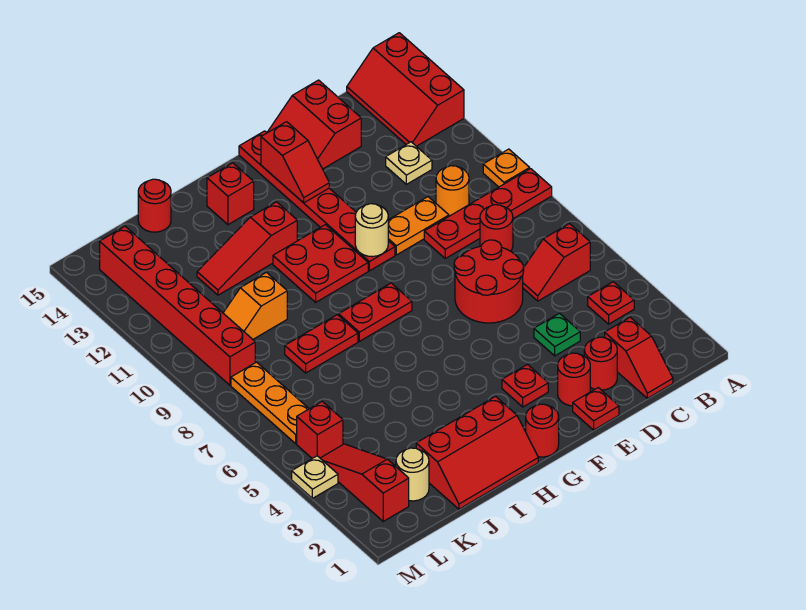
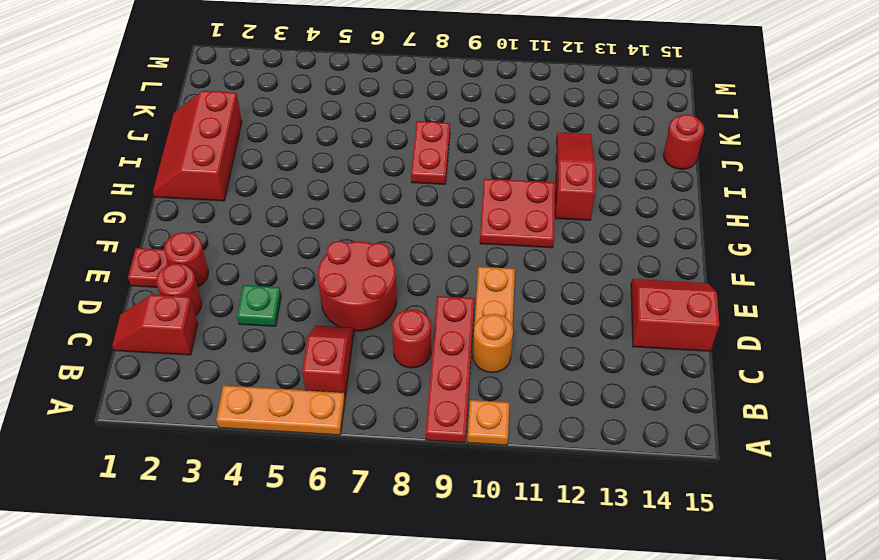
orange 1x3 plate [216,386,345,435] -> orange 1x3 plate moved to [231,362,309,443]
none -> red 2x3 slope [347,33,464,146]
none -> red 1x1 plate [588,282,634,324]
none -> tan 1x1 plate [386,142,432,184]
none -> red 1x1 plate [502,365,548,407]

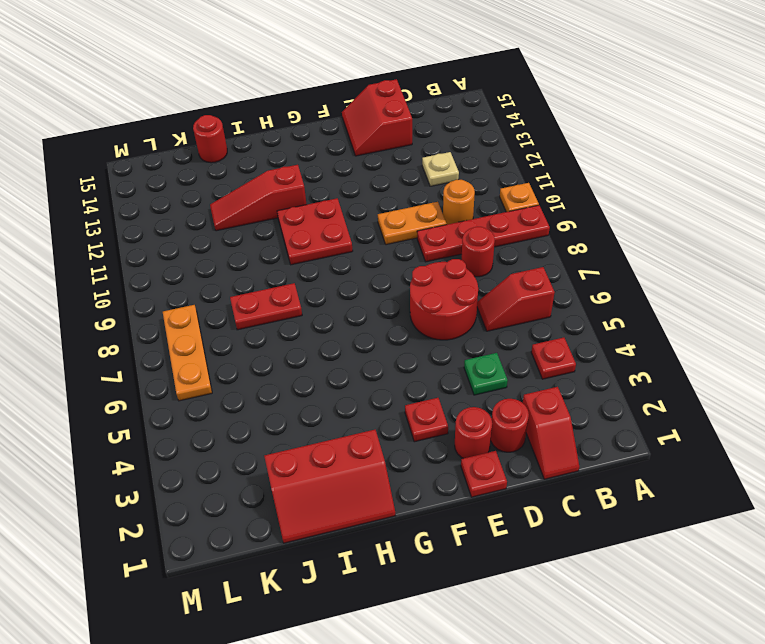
none -> red 2x3 slope [347,33,464,146]
none -> red 1x6 plate [239,131,395,271]
none -> red 1x1 round brick [526,404,559,457]
none -> red 1x2 plate [339,283,412,341]

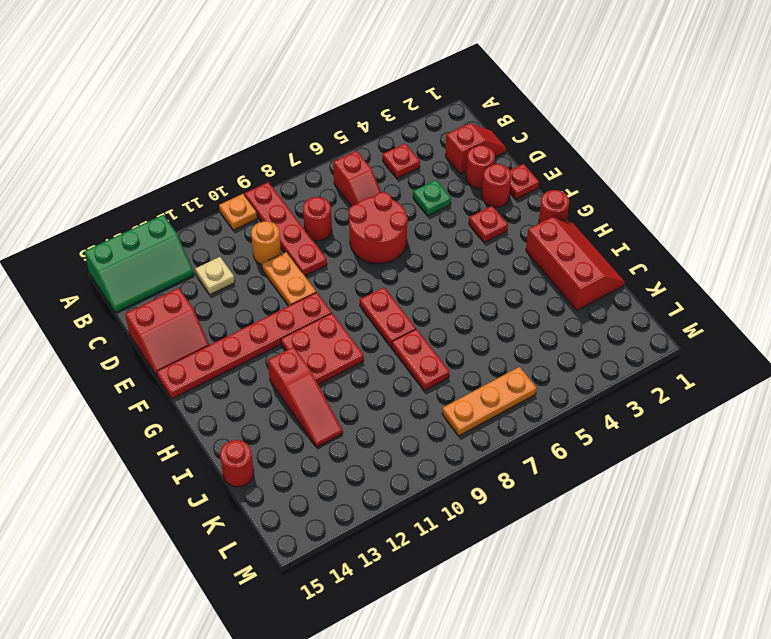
green 2x3 slope [84,215,194,313] -> red 2x3 slope [347,33,464,146]
none -> red 1x1 brick [207,163,254,225]
none -> orange 1x2 slope [223,273,287,339]
none -> tan 1x1 round brick [396,448,429,501]
none -> red 1x3 slope [320,444,409,521]

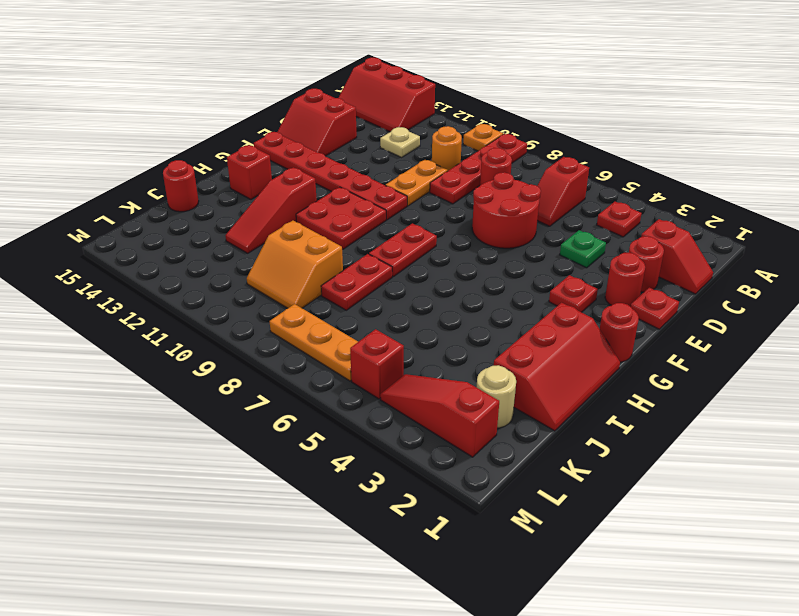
orange 2x2 slope [247,221,343,308] -> orange 1x2 slope [223,273,287,339]
none -> red 1x6 brick [100,226,255,385]
none -> tan 1x1 plate [292,456,338,498]
none -> tan 1x1 round brick [355,204,388,257]
none -> red 1x2 slope [261,122,329,203]

